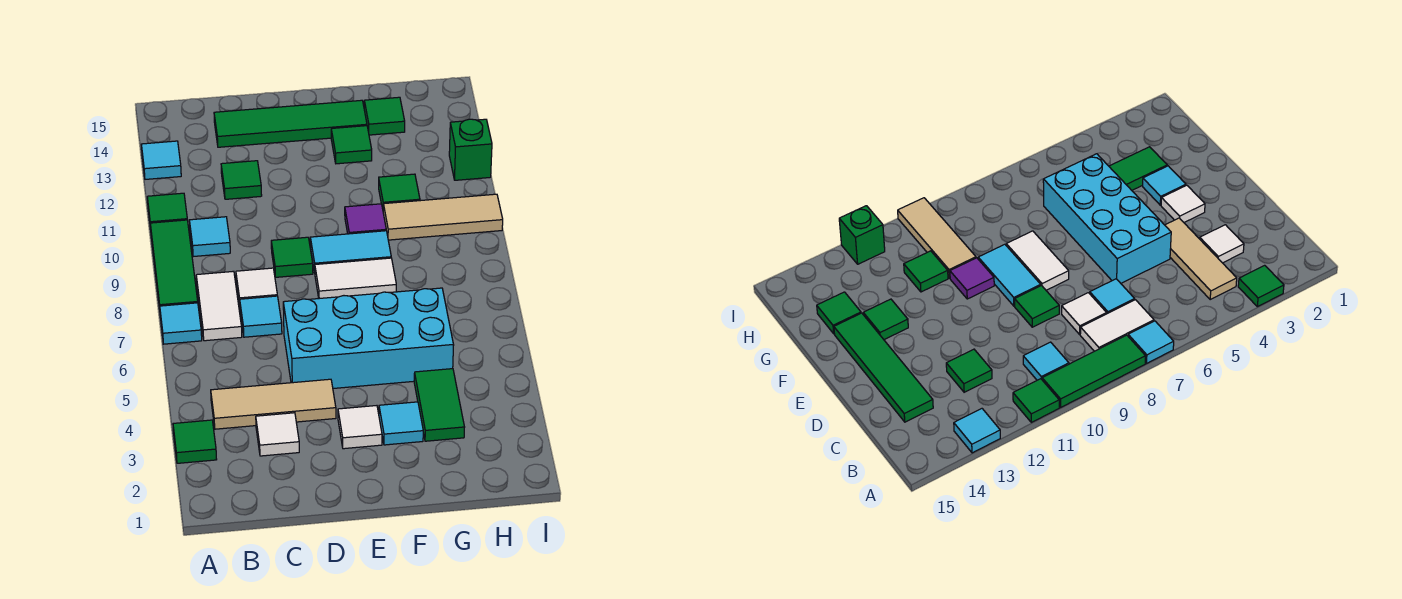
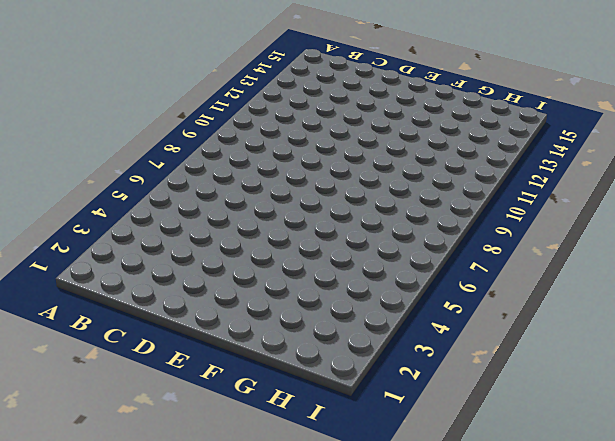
none -> green 1x1 tile [173,420,217,463]
none -> cyan 1x1 tile [160,303,202,344]
none -> green 1x3 tile [150,220,198,309]

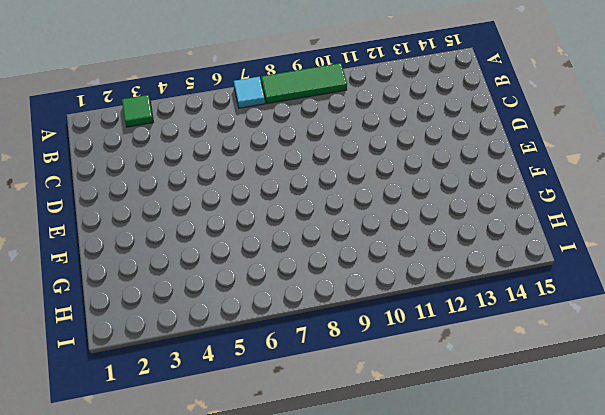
none -> green 1x1 tile [147,193,187,229]
none -> cyan 1x1 tile [141,141,181,179]
none -> tan 1x3 tile [211,379,336,429]

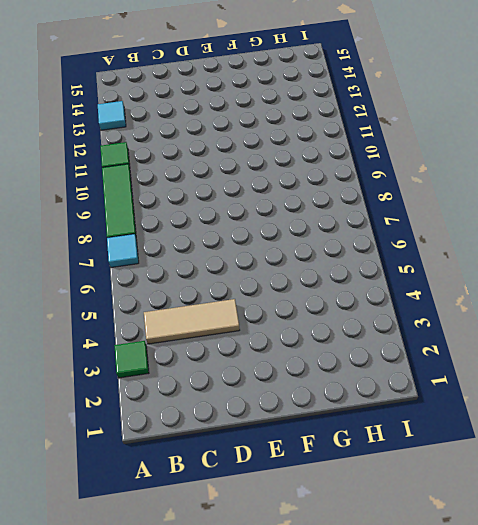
none -> white 1x2 tile [196,271,242,341]
none -> cyan 1x1 tile [189,217,230,257]
none -> white 1x1 tile [256,413,299,456]

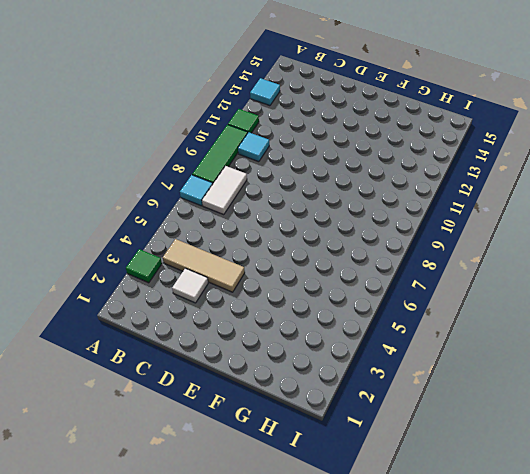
none -> cyan 1x1 tile [240,296,282,337]
none -> white 1x1 tile [236,268,277,306]
none -> green 1x1 tile [221,161,262,199]

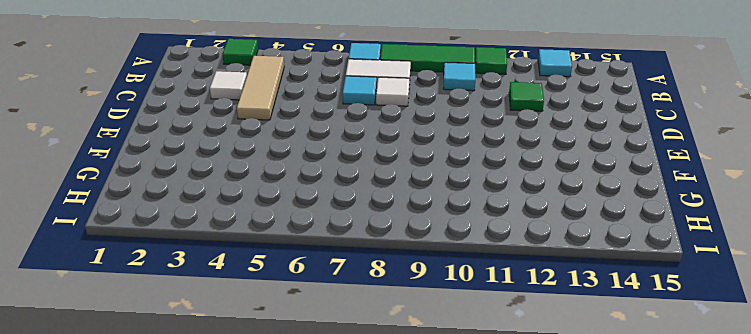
none -> green 1x4 tile [214,100,367,147]
none -> cyan 2x4 brick [283,288,454,388]
none -> green 1x1 tile [271,237,313,277]

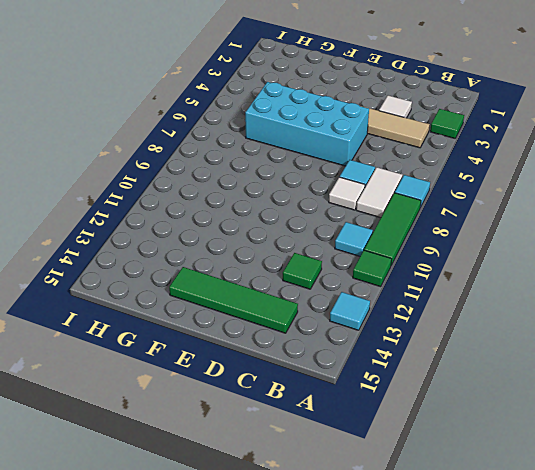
none -> green 1x1 tile [271,237,313,277]
none -> white 1x1 tile [338,406,382,449]
none -> white 1x2 tile [315,258,396,298]

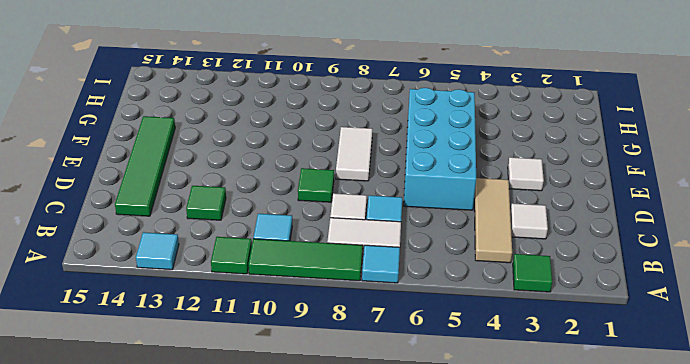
none -> cyan 1x2 tile [310,231,391,272]
none -> cyan 1x1 tile [379,402,423,445]
none -> purple 1x1 tile [345,204,386,234]

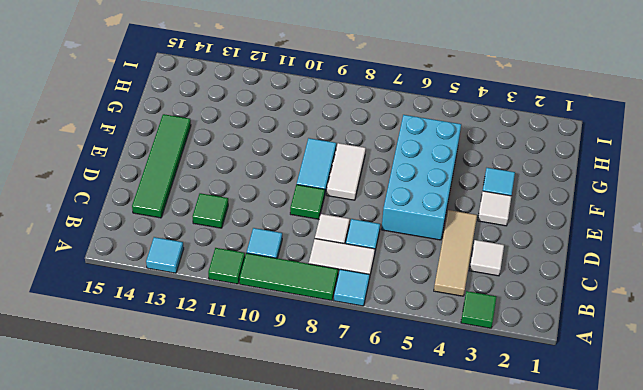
none -> purple 1x1 tile [345,204,386,234]
none -> green 1x1 tile [331,126,372,164]
none -> green 1x2 tile [414,369,465,441]

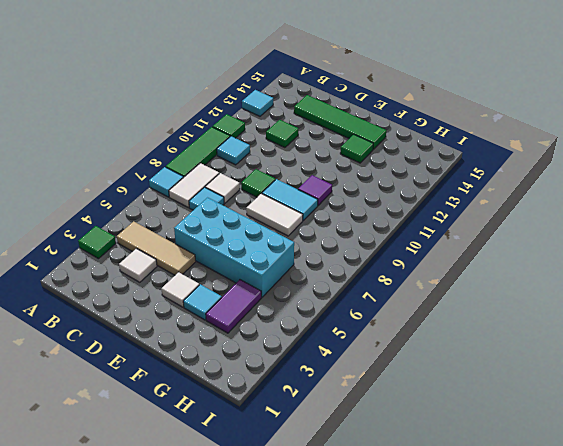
purple 1x2 tile [206,280,262,333] -> green 1x2 tile [414,369,465,441]
none -> tan 1x3 tile [383,194,503,240]
none -> green 1x1 tile [379,174,420,209]
none -> green 1x1 tile [364,97,405,135]

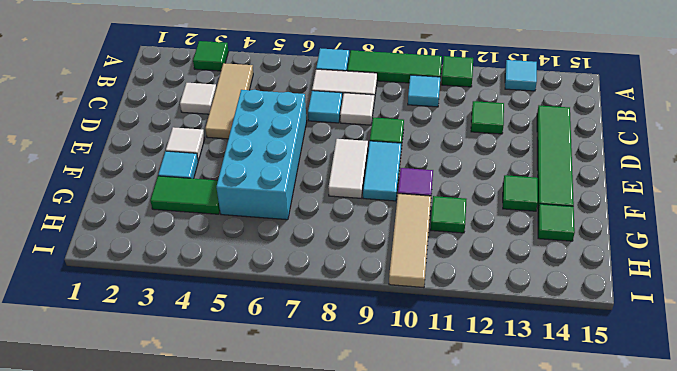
none -> green 1x1 brick [449,119,492,180]

